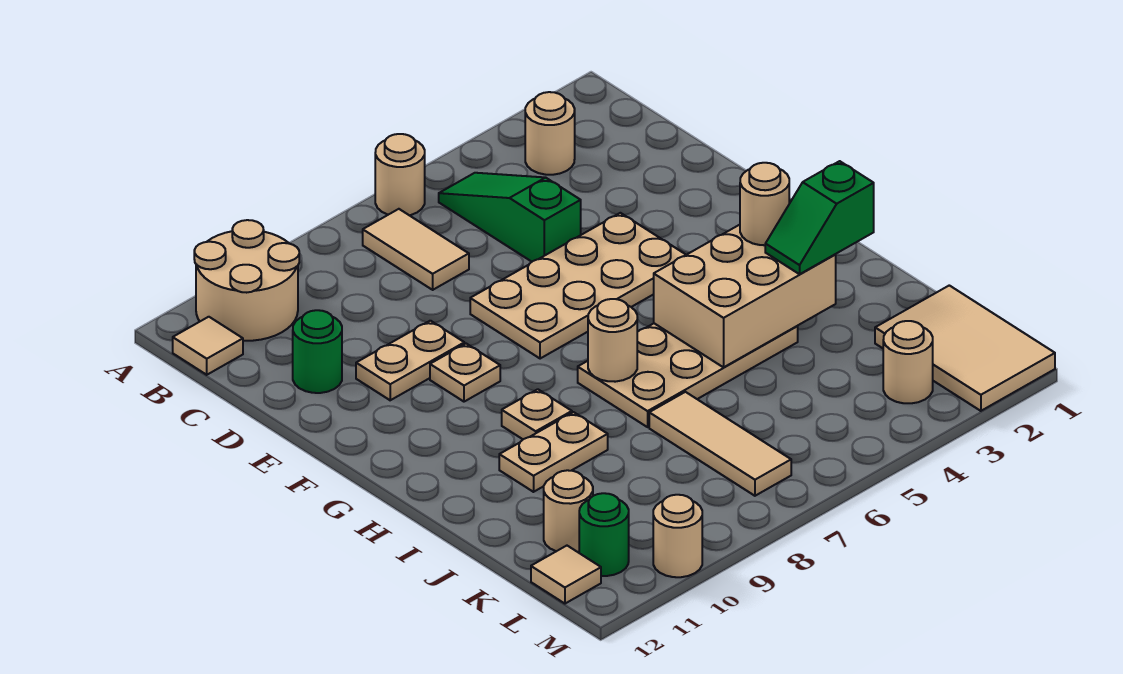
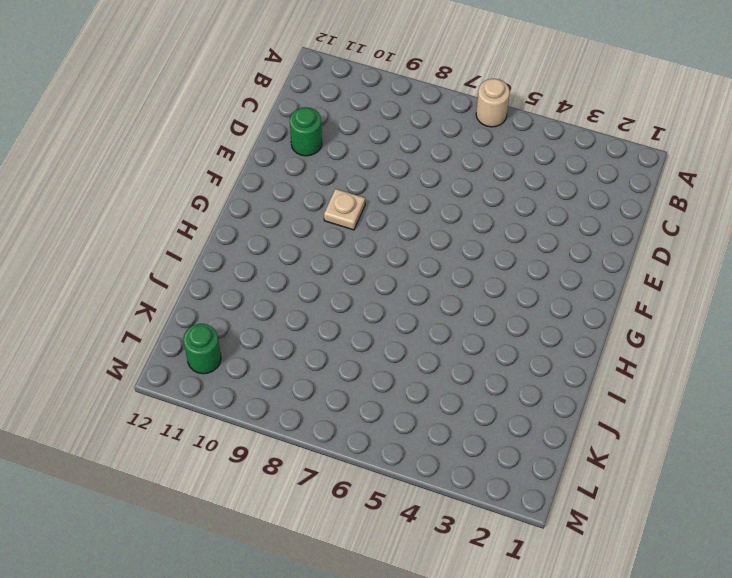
none -> tan 2x2 round brick [194,220,299,341]
none -> tan 1x1 round brick [525,92,575,175]
none -> green 1x3 slope [439,173,581,262]

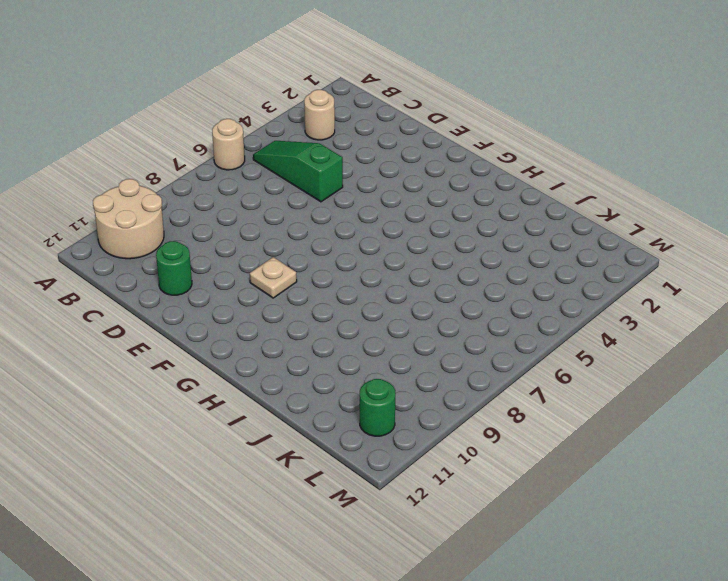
none -> tan 1x2 tile [363,209,469,290]
none -> tan 1x1 tile [173,317,243,375]
none -> tan 2x4 plate [470,213,686,359]

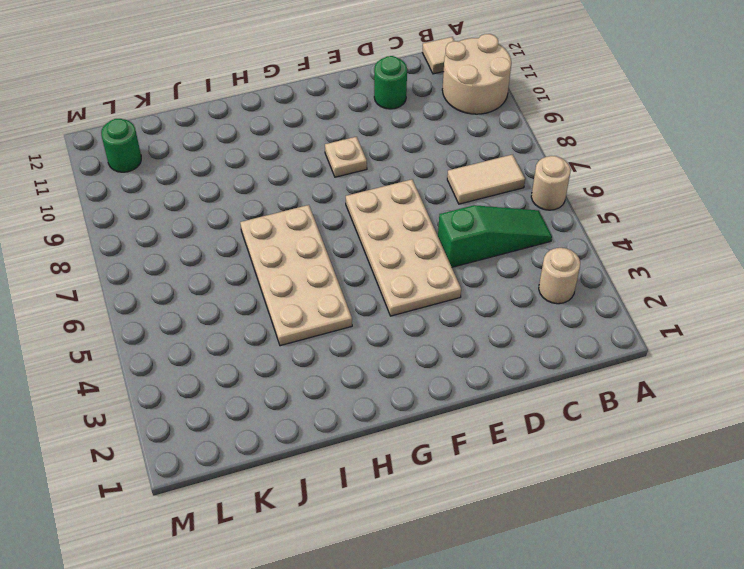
none -> tan 1x2 plate [356,321,464,400]
none -> tan 1x1 plate [502,389,572,439]
none -> tan 1x2 plate [499,412,608,492]

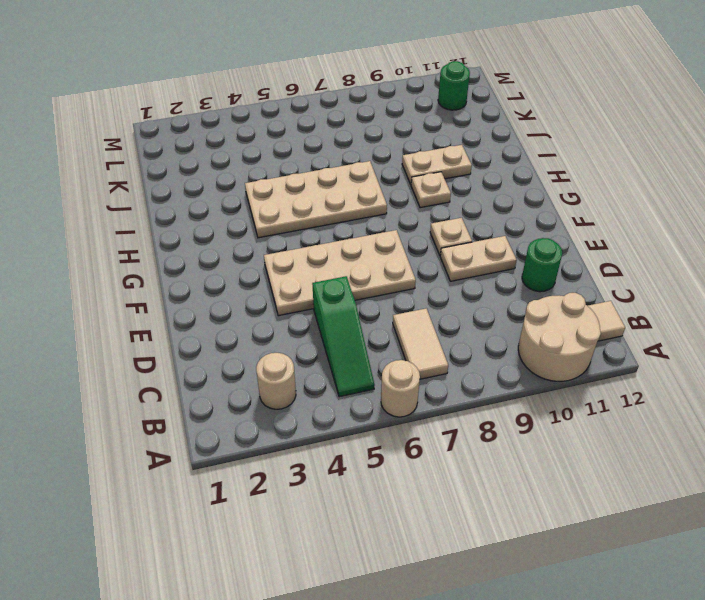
none -> tan 1x3 tile [649,392,791,496]
none -> tan 2x3 tile [875,285,1055,411]
none -> tan 1x1 round brick [544,470,593,552]

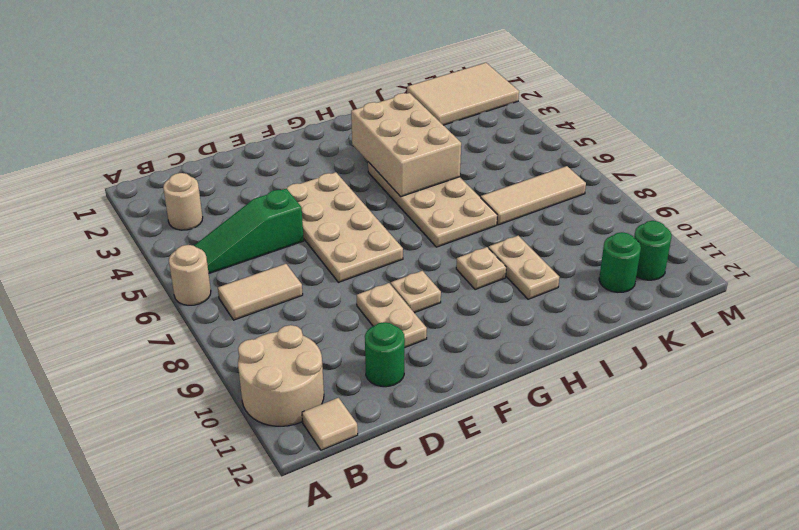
green 1x1 round brick [599,232,641,292] -> tan 1x1 round brick [544,470,593,552]
none -> tan 1x1 round brick [883,321,933,403]
none -> tan 1x1 tile [531,546,601,604]
none -> tan 1x1 round brick [653,495,702,577]

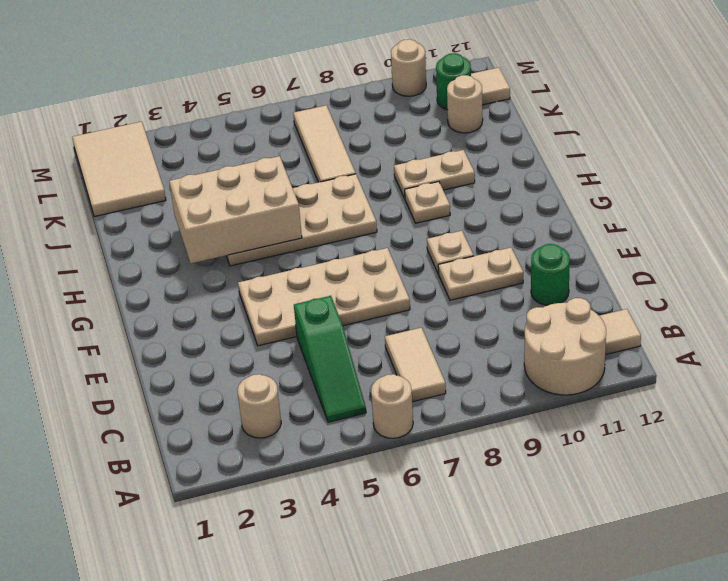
none -> tan 1x1 round brick [883,321,933,403]
none -> tan 1x1 round brick [588,299,637,382]
none -> tan 1x1 round brick [740,163,789,245]

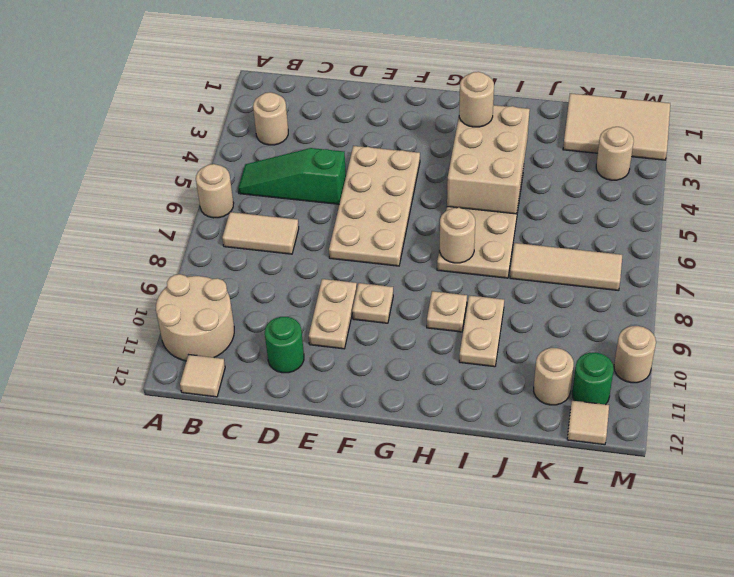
none -> green 1x2 slope [765,161,874,274]

